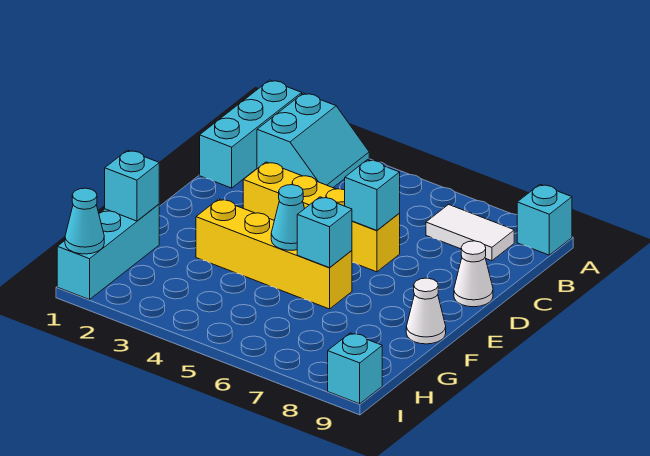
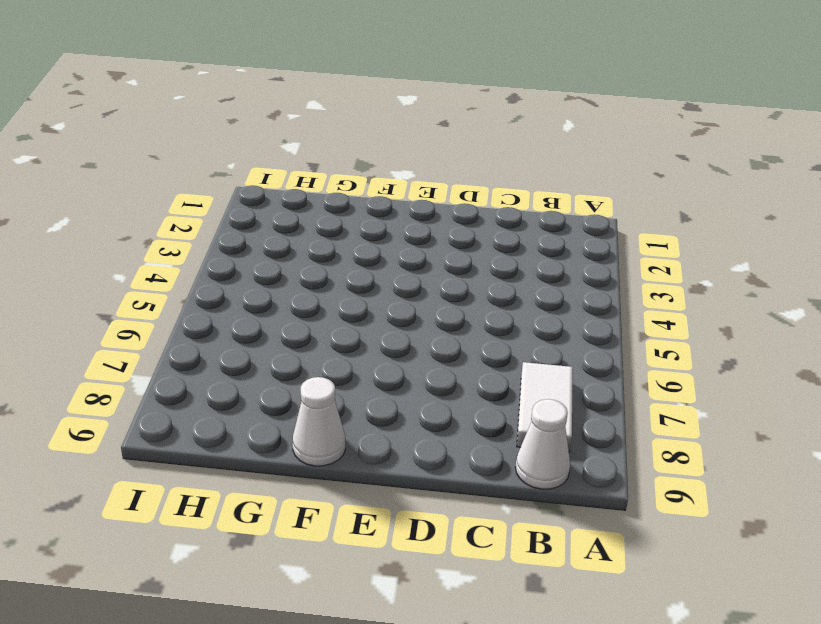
white 1x1 cone [515,399,570,489] -> white 1x1 cone moved to [454,241,493,307]
none -> cyan 1x3 brick [200,80,302,188]
none -> cyan 2x2 slope [257,93,369,188]
none -> cyan 1x1 brick [517,185,572,255]

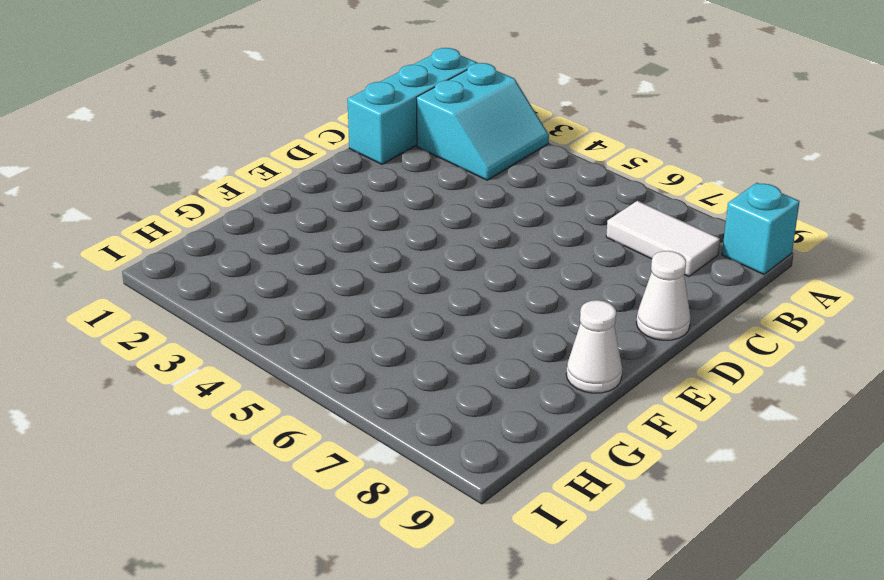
none -> yellow 1x4 brick [243,162,400,272]
none -> yellow 1x4 brick [196,199,352,309]
none -> cyan 1x3 brick [57,204,159,300]

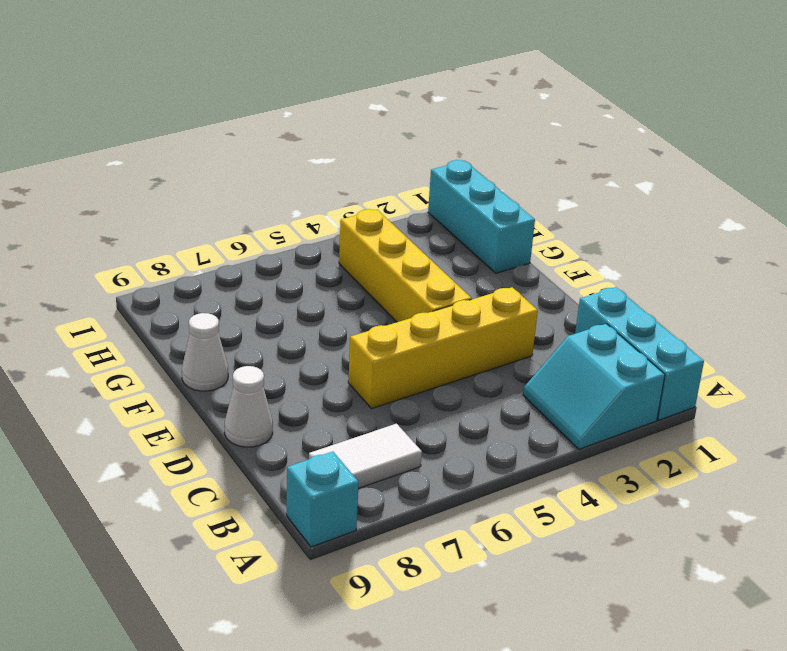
yellow 1x4 brick [339,209,472,322] -> yellow 1x4 brick turned to [196,199,352,309]
none -> cyan 1x1 brick [328,333,382,404]
none -> cyan 1x1 brick [345,160,400,230]
none -> cyan 1x1 cone [271,185,305,250]

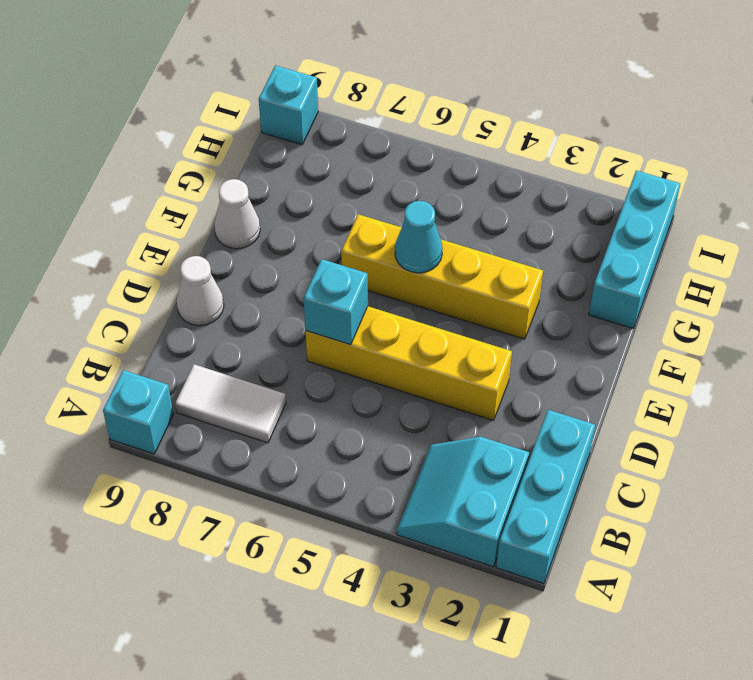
none -> cyan 1x1 brick [297,197,352,268]
none -> cyan 1x1 brick [105,150,159,221]
none -> cyan 1x1 cone [65,188,104,254]

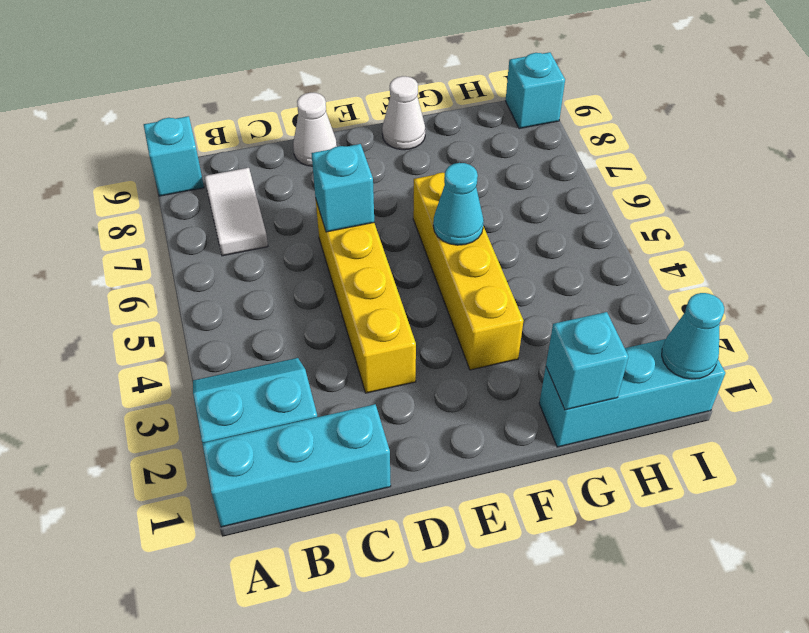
none -> cyan 1x1 brick [297,197,352,268]

